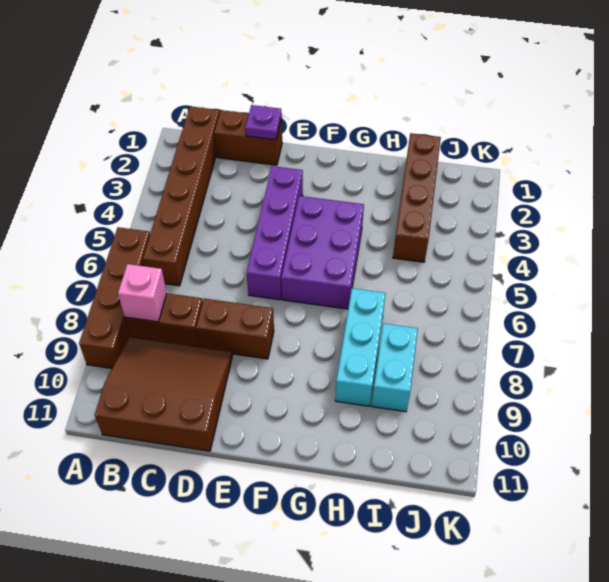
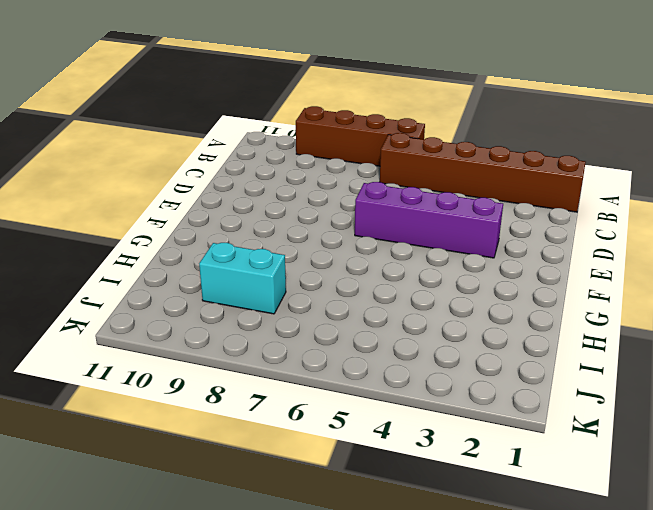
none -> brown 1x2 brick [125,293,203,347]
none -> brown 3x3 slope [95,337,233,451]
none -> brown 1x2 brick [214,110,282,165]

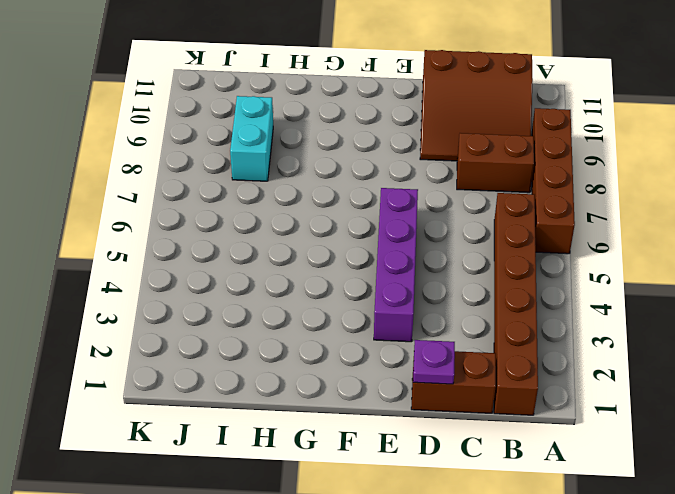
none -> brown 1x2 brick [196,299,274,359]
none -> purple 2x3 brick [281,196,364,309]
none -> cyan 1x3 brick [335,288,386,406]

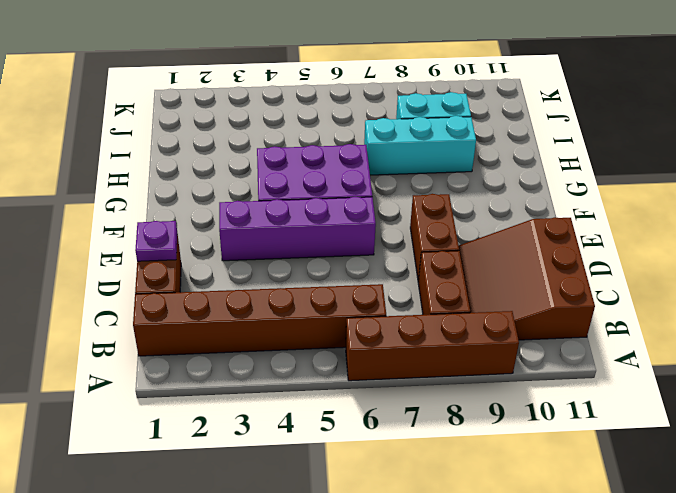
none -> brown 1x4 brick [393,133,441,262]
none -> pink 1x1 brick [118,264,167,322]

